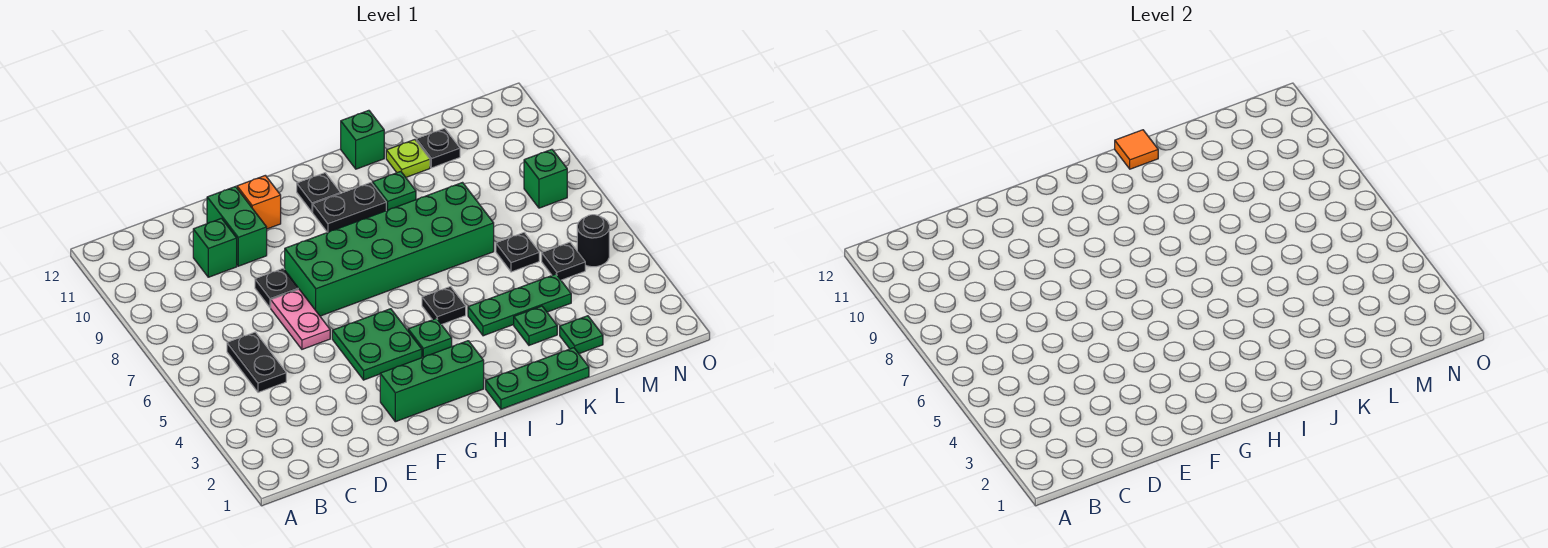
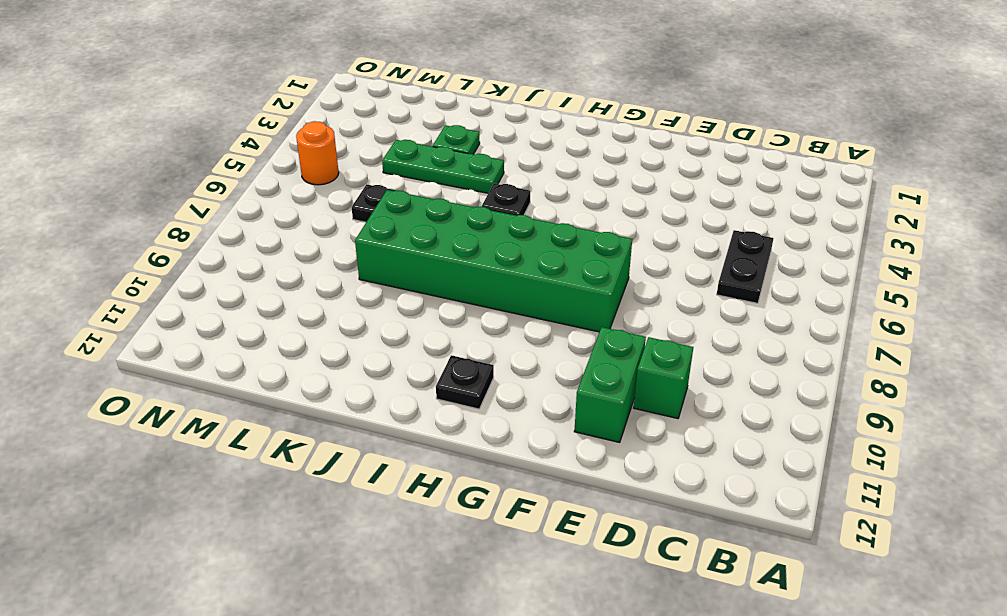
orange 1x1 round brick [296,121,339,185] -> black 1x1 round brick [577,215,609,267]
none -> pink 1x2 plate [271,289,330,349]
none -> black 1x1 plate [255,269,298,308]
none -> green 1x3 brick [380,341,484,422]

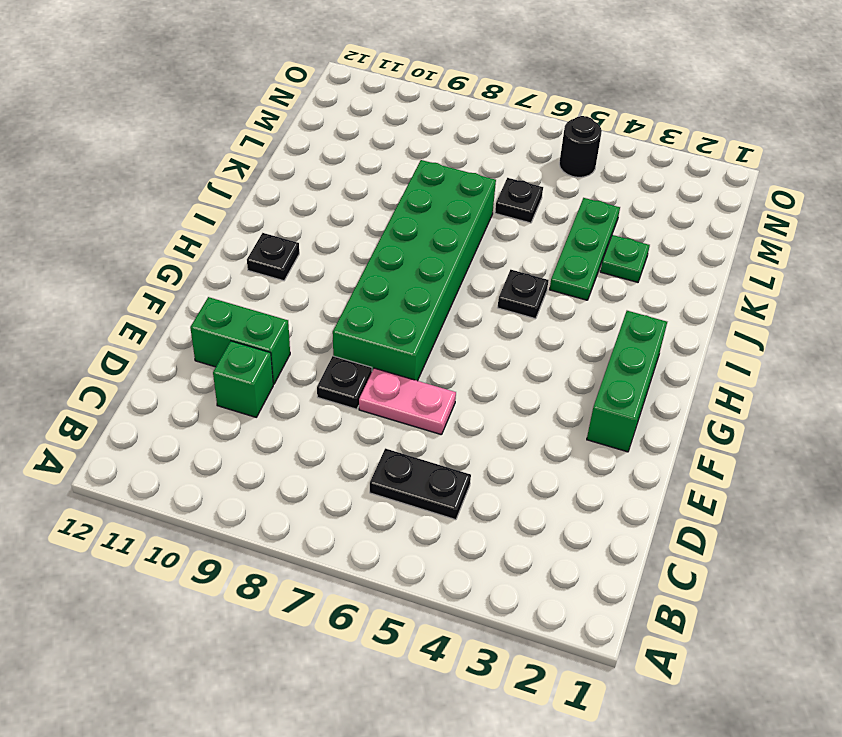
none -> green 2x2 plate [332,309,422,380]
none -> orange 1x1 brick [237,175,281,229]
none -> green 1x1 plate [408,318,452,357]

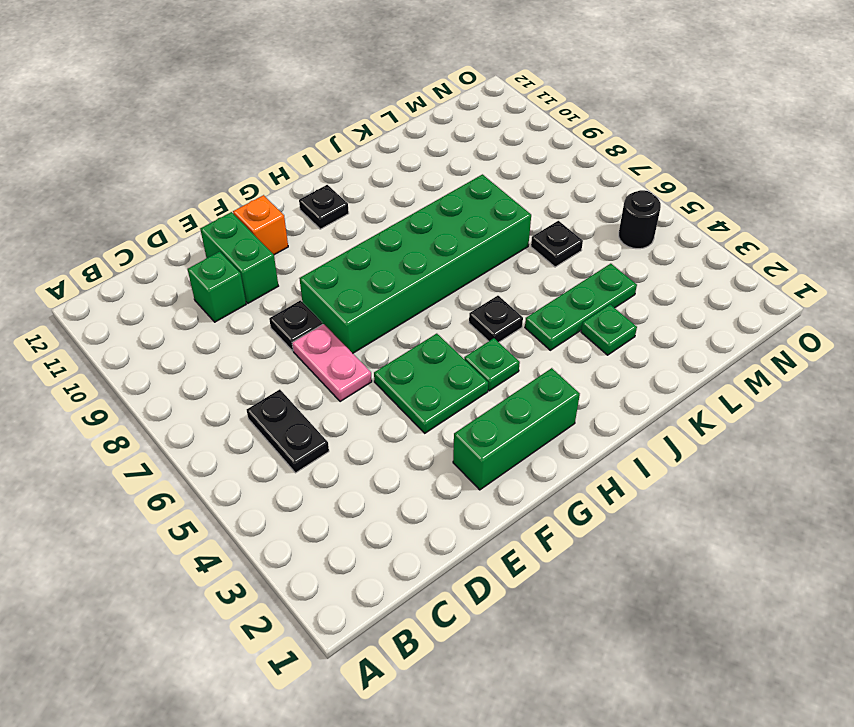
none -> black 1x2 plate [313,183,386,232]
none -> green 1x3 plate [486,348,589,409]
none -> green 1x1 plate [372,171,416,210]

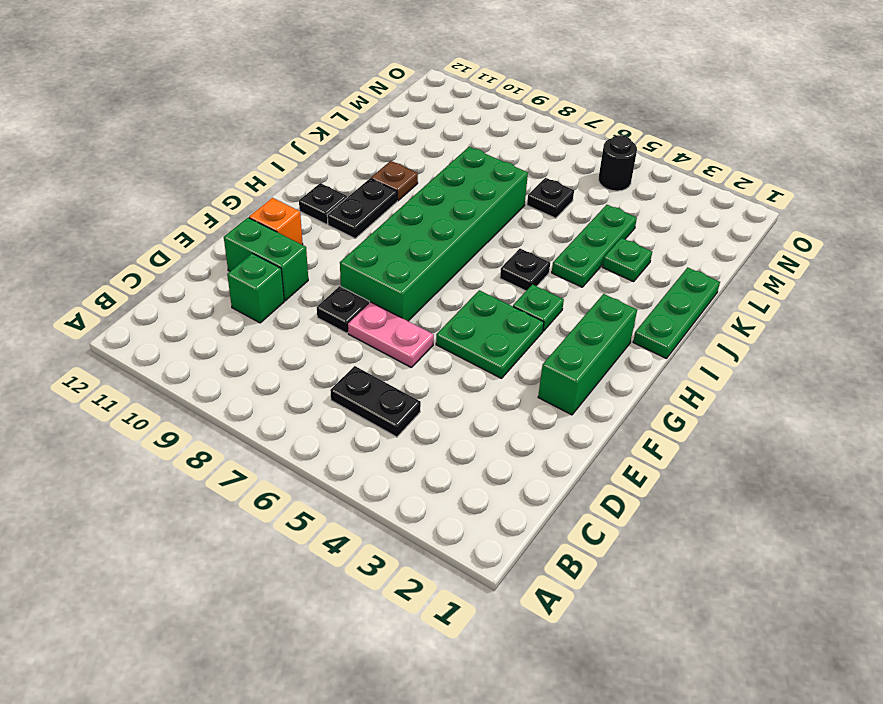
brown 1x1 plate [371,161,418,201] -> green 1x1 plate [372,171,416,210]
none -> green 1x1 brick [341,110,384,169]
none -> lime 1x1 plate [386,140,430,177]
none -> green 1x1 plate [560,316,603,354]

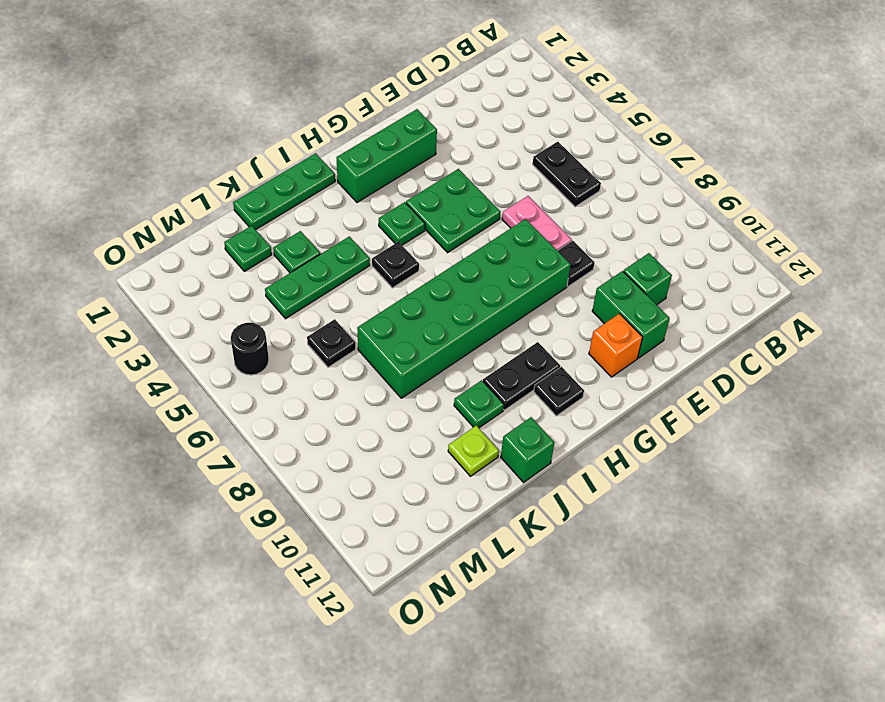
none -> black 1x1 plate [416,128,460,168]
none -> black 1x1 plate [542,242,585,280]
none -> green 1x1 brick [524,149,567,208]

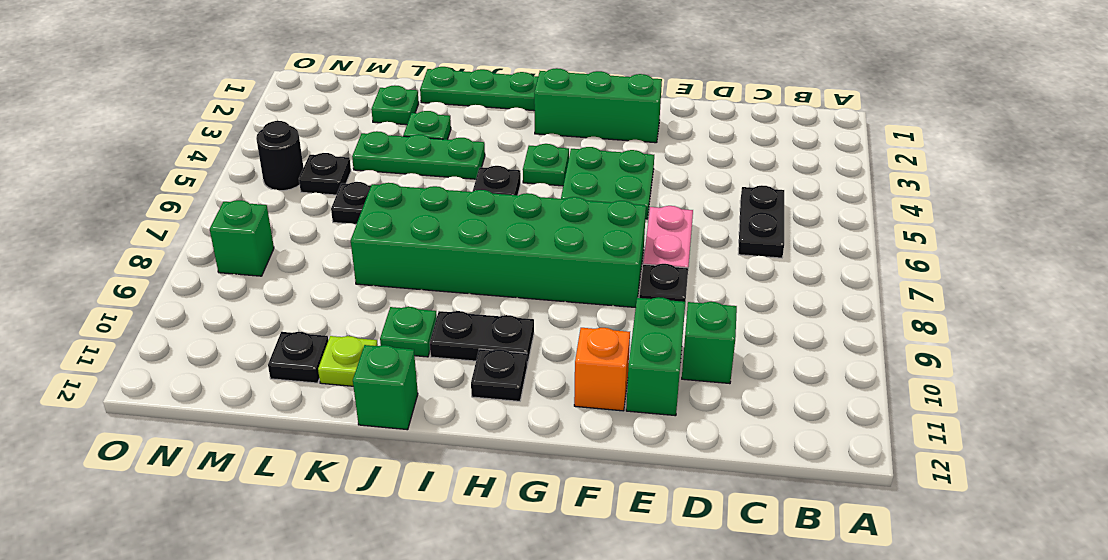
none -> orange 1x1 tile [1115,130,1158,169]

